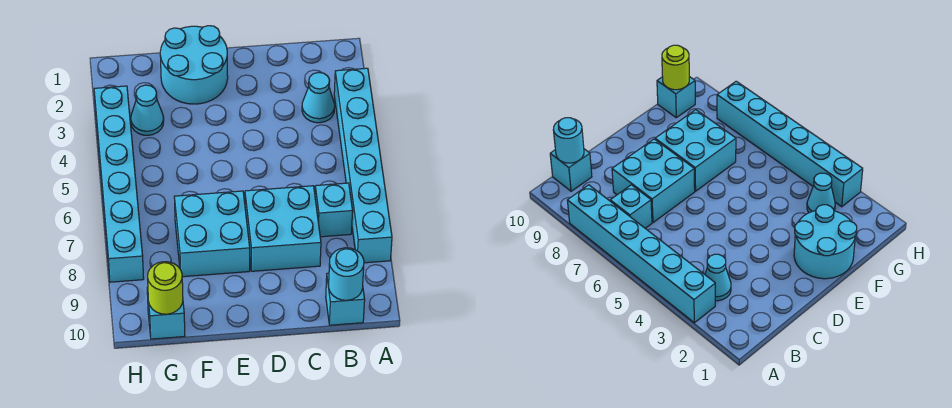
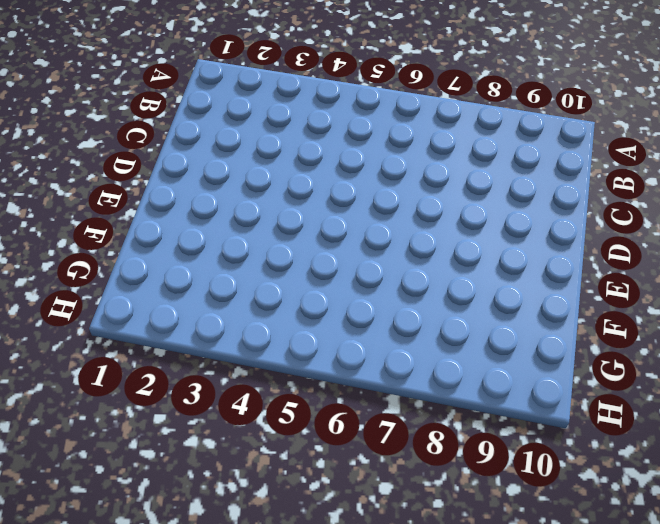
none -> cyan 1x6 brick [334,68,392,263]
none -> cyan 1x1 cone [302,72,335,123]
none -> cyan 1x1 brick [315,183,353,237]

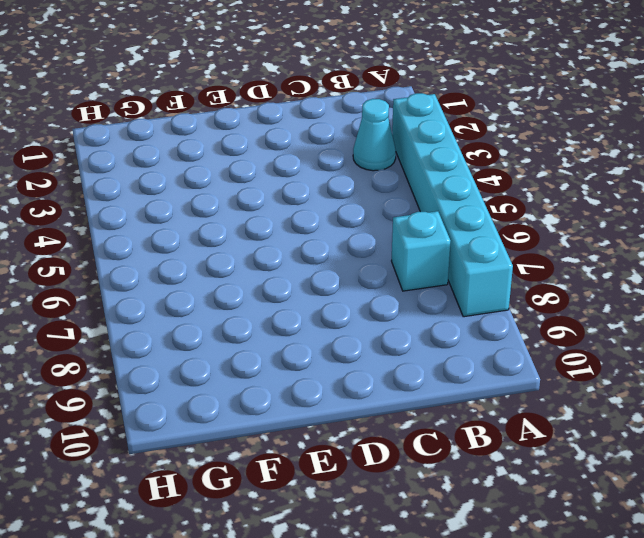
none -> cyan 1x1 brick [326,273,365,325]
none -> cyan 2x2 brick [245,186,321,271]
none -> cyan 2x2 round brick [160,26,228,104]

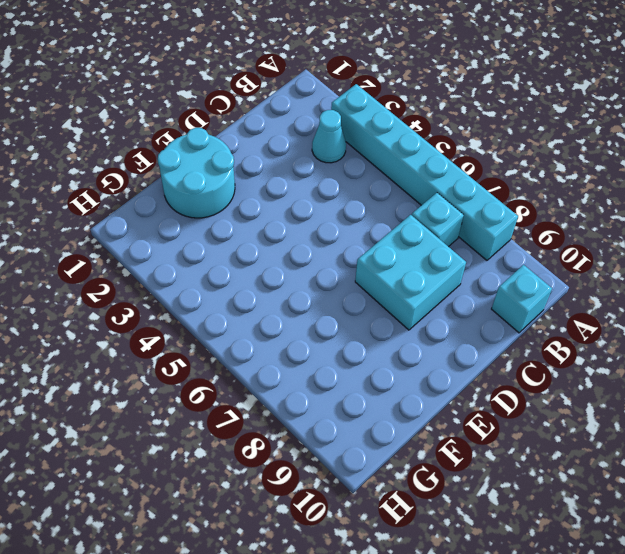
none -> cyan 2x2 brick [174,191,250,277]
none -> cyan 1x1 cone [131,85,164,135]
none -> cyan 1x1 brick [147,287,185,339]

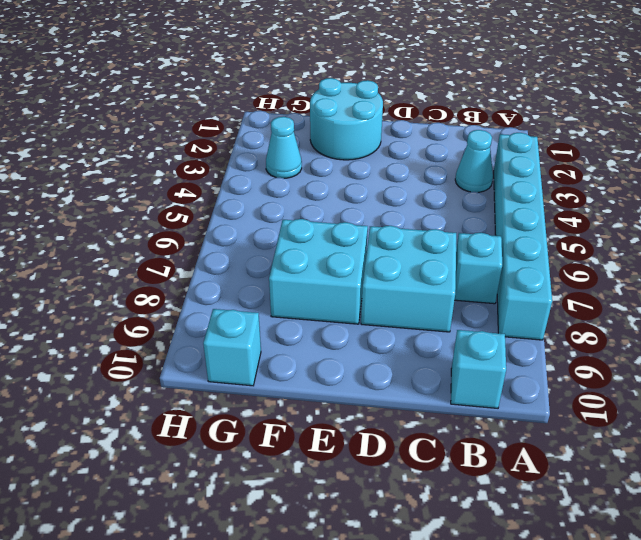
none -> cyan 1x6 brick [94,86,144,282]
none -> cyan 1x1 round brick [329,248,364,300]
none -> lime 1x1 round brick [148,262,183,314]

